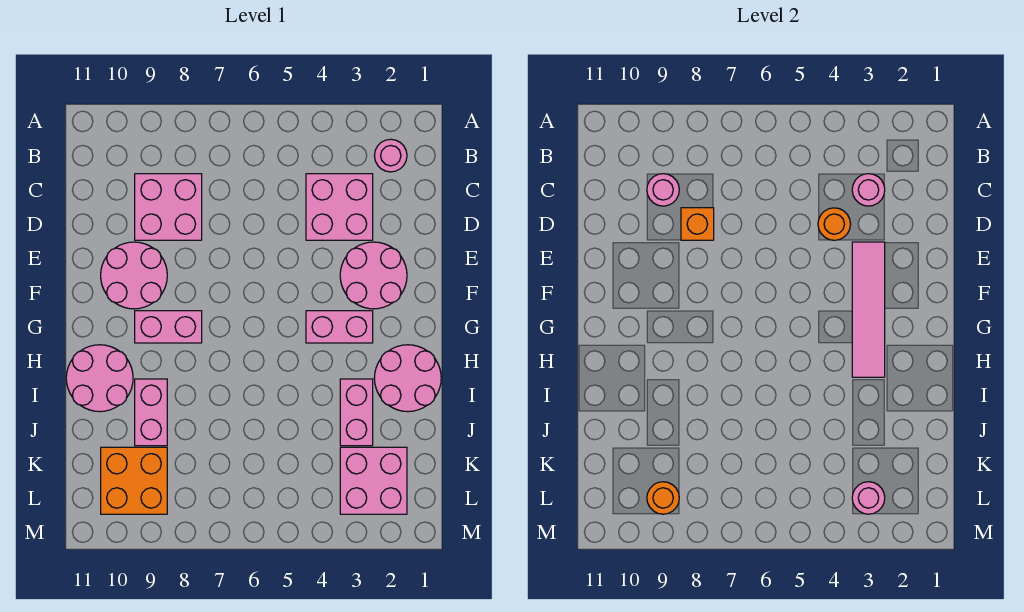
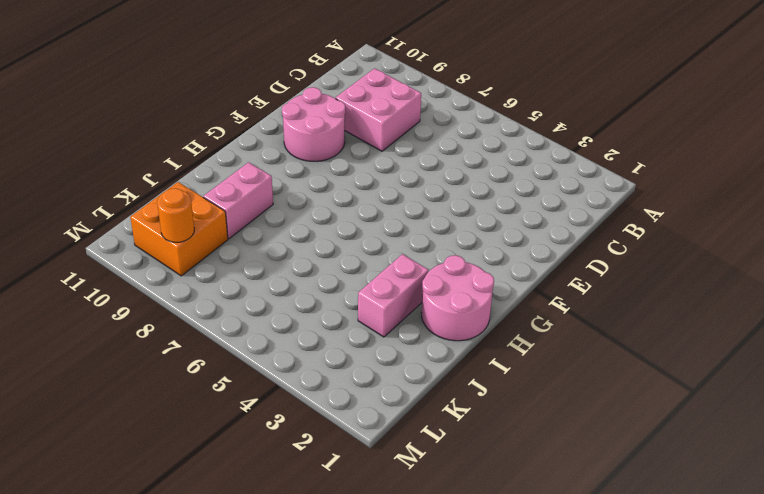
none -> pink 1x1 round brick [374,139,407,172]
none -> pink 2x2 brick [306,174,373,240]
none -> pink 2x2 round brick [340,242,407,309]

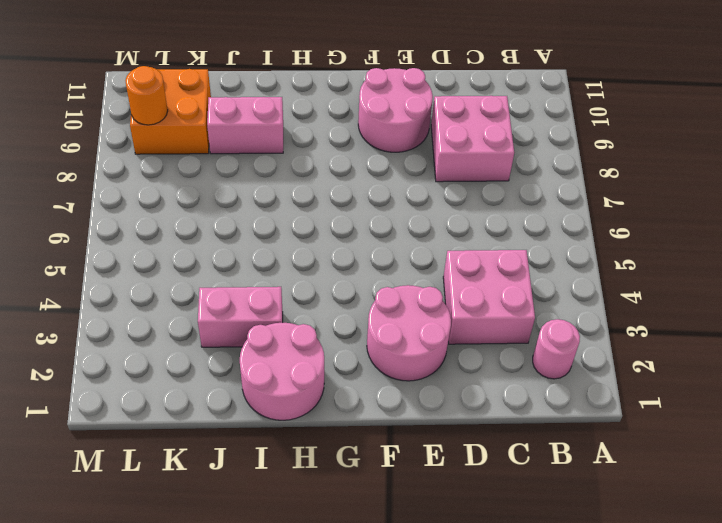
none -> pink 1x2 brick [306,311,373,343]
none -> pink 1x2 brick [135,311,202,343]
none -> pink 2x2 round brick [66,345,133,412]

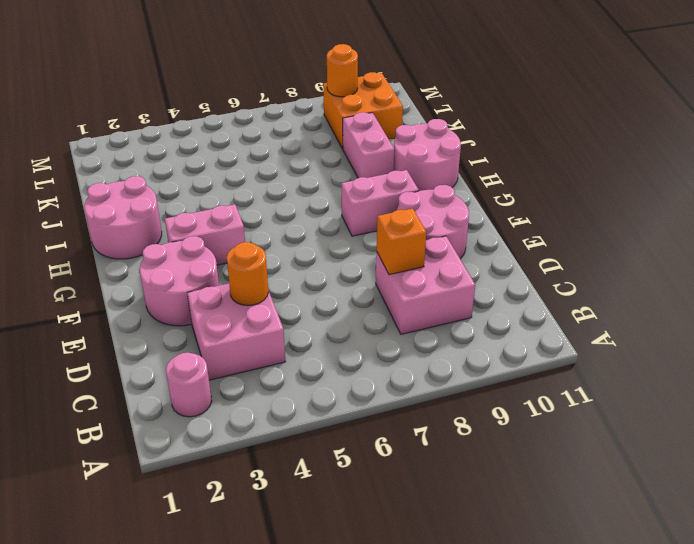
none -> pink 1x2 brick [340,379,373,446]
none -> pink 2x2 brick [340,447,407,514]
none -> pink 1x1 round brick [852,174,885,206]

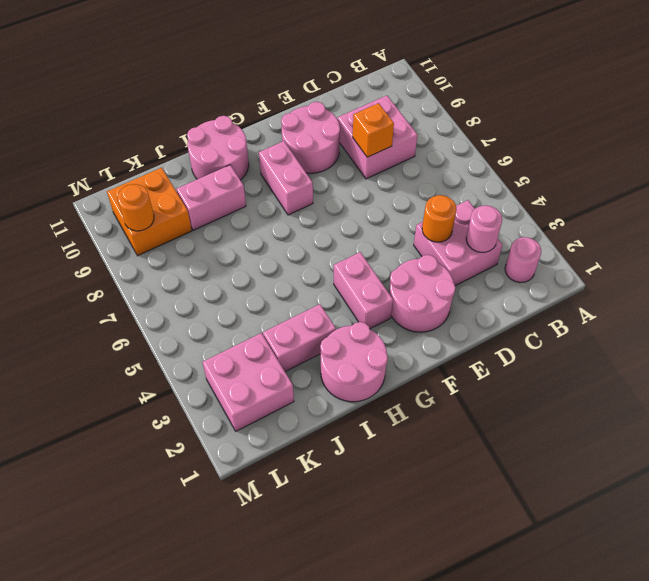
none -> pink 1x1 round brick [647,174,679,206]
none -> pink 1x4 tile [852,242,885,377]
none -> pink 1x1 round brick [852,482,885,514]

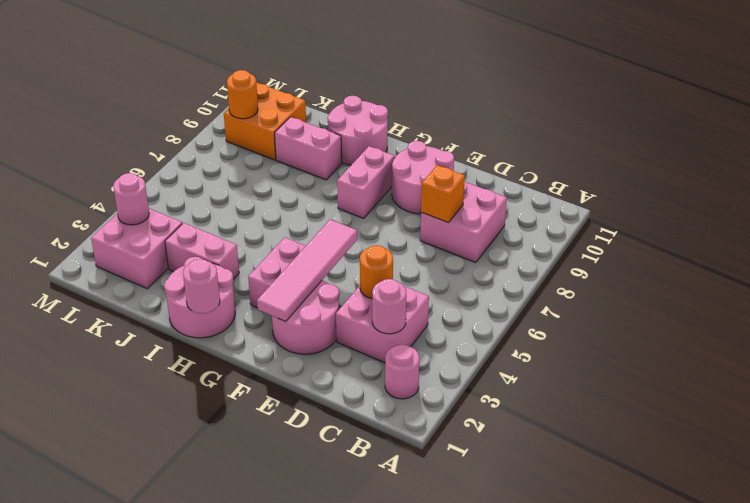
pink 1x4 tile [257,220,357,322] -> pink 1x4 tile turned to [852,242,885,377]
pink 1x1 round brick [183,259,220,313] -> pink 1x1 round brick moved to [647,174,679,206]

